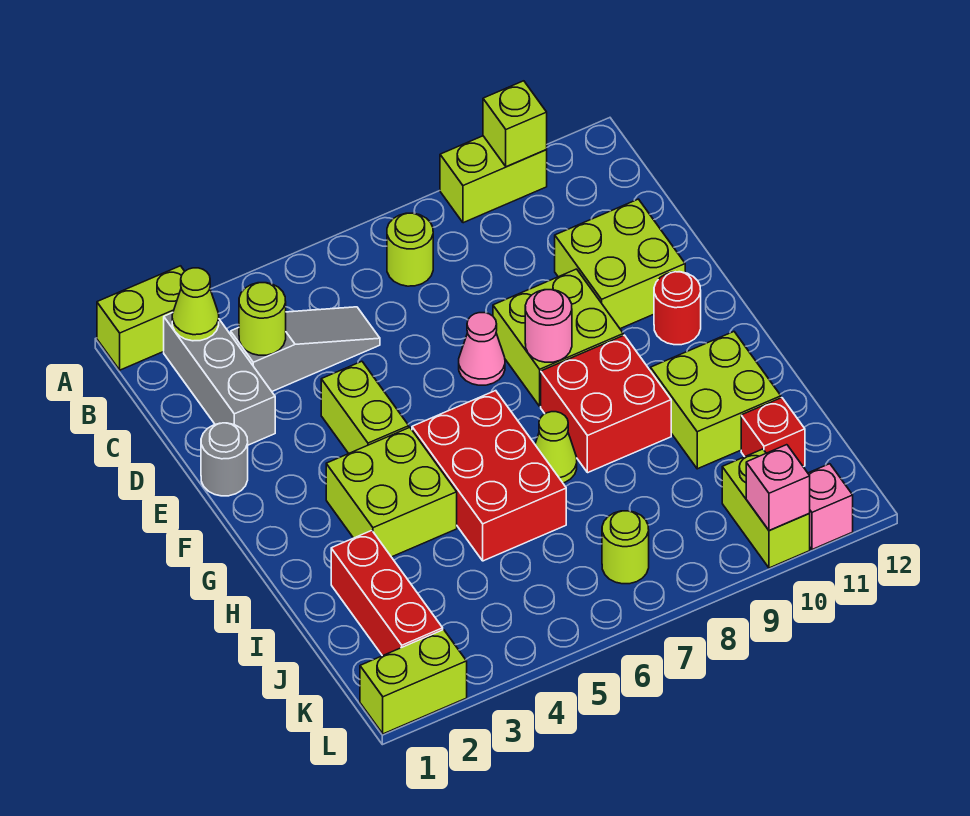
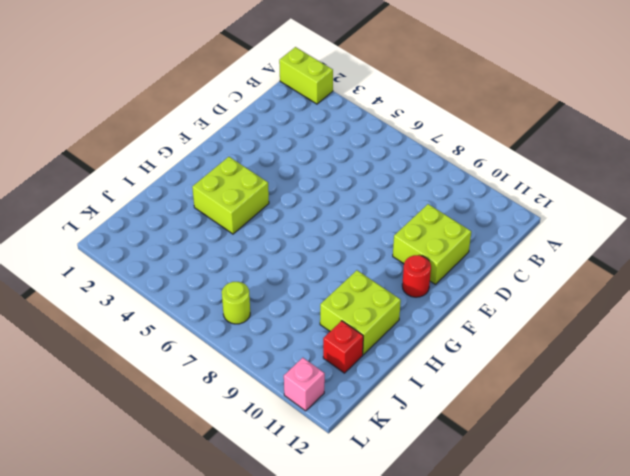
none -> lime 1x2 brick [440,136,547,223]
none -> grey 1x3 brick [164,313,275,445]
none -> lime 1x1 round brick [387,213,433,286]

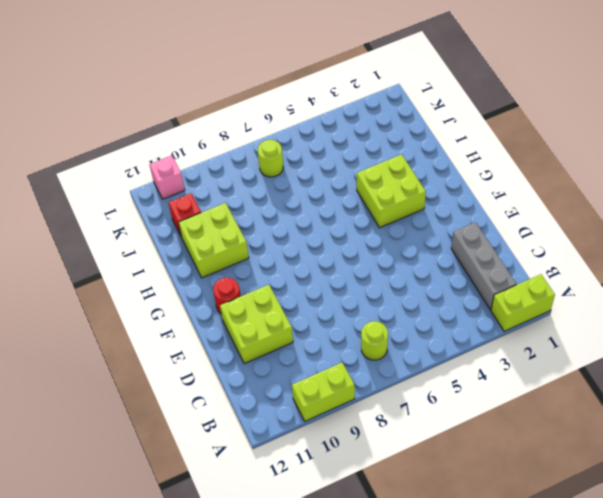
none -> grey 1x3 slope [231,307,380,391]
none -> grey 1x1 round brick [201,423,248,496]
none -> lime 1x2 brick [321,361,409,453]

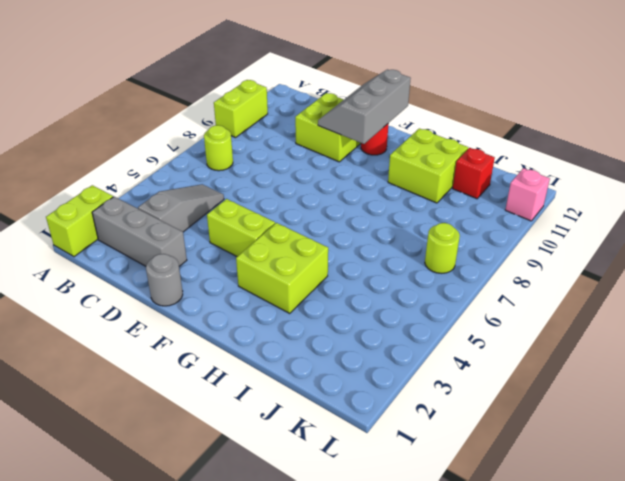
grey 2x3 slope [318,69,411,144] -> none
none -> pink 1x1 cone [459,313,505,385]
none -> lime 2x2 brick [493,269,623,406]
none -> red 2x3 brick [412,391,566,561]

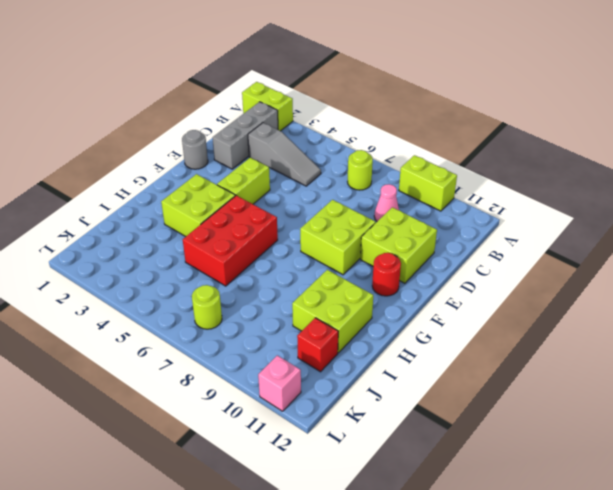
pink 1x1 cone [374,184,399,221] -> pink 1x1 cone moved to [459,313,505,385]
none -> red 2x2 brick [541,335,671,473]
none -> lime 1x1 cone [535,412,577,483]
none -> red 1x3 brick [331,531,443,656]

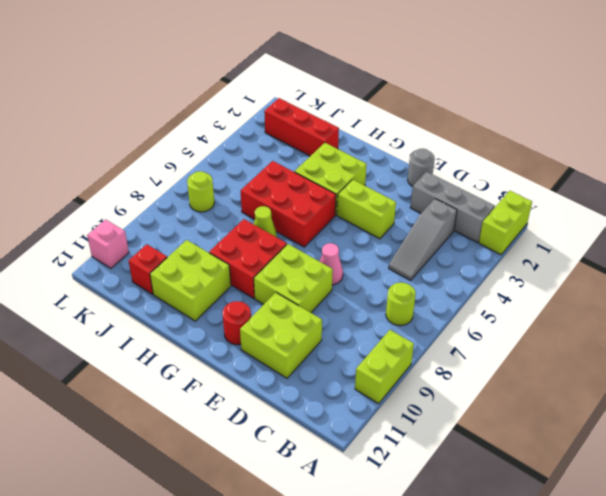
none -> lime 1x2 brick [722,449,810,568]
none -> lime 1x2 brick [360,630,467,734]
none -> lime 1x1 brick [483,81,547,167]

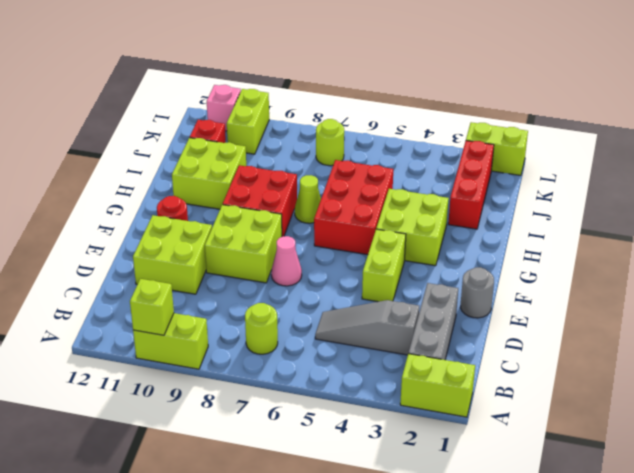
none -> lime 1x1 cone [172,268,219,341]
none -> lime 1x1 round brick [239,283,286,355]
none -> pink 1x1 round brick [525,290,572,362]

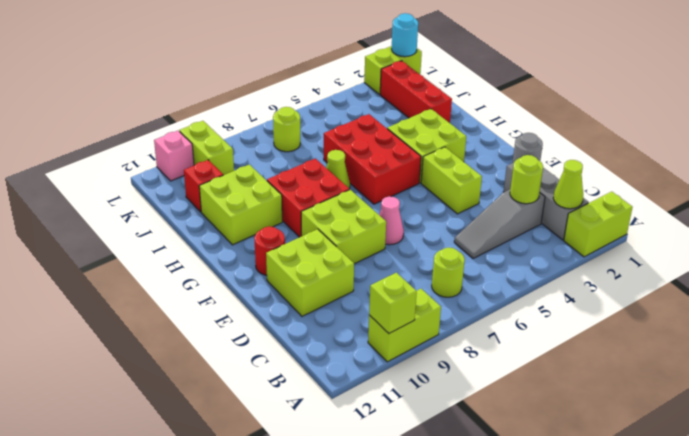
cyan 1x1 round brick [392,13,418,57] -> none
none -> pink 1x1 round brick [525,290,572,362]
none -> pink 1x1 brick [746,445,810,531]

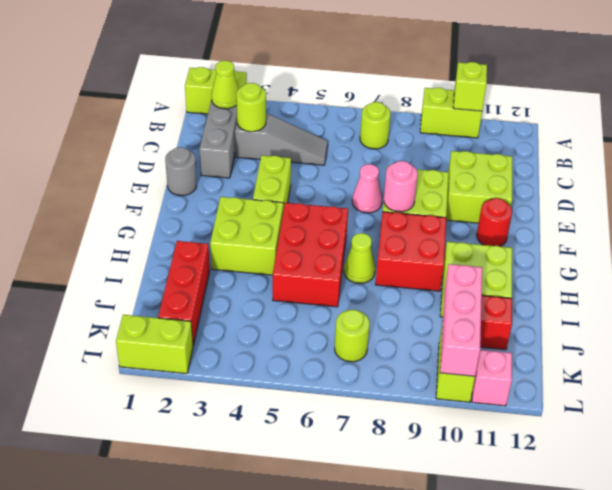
pink 1x3 brick [440,264,482,376] -> pink 1x1 brick [746,445,810,531]

